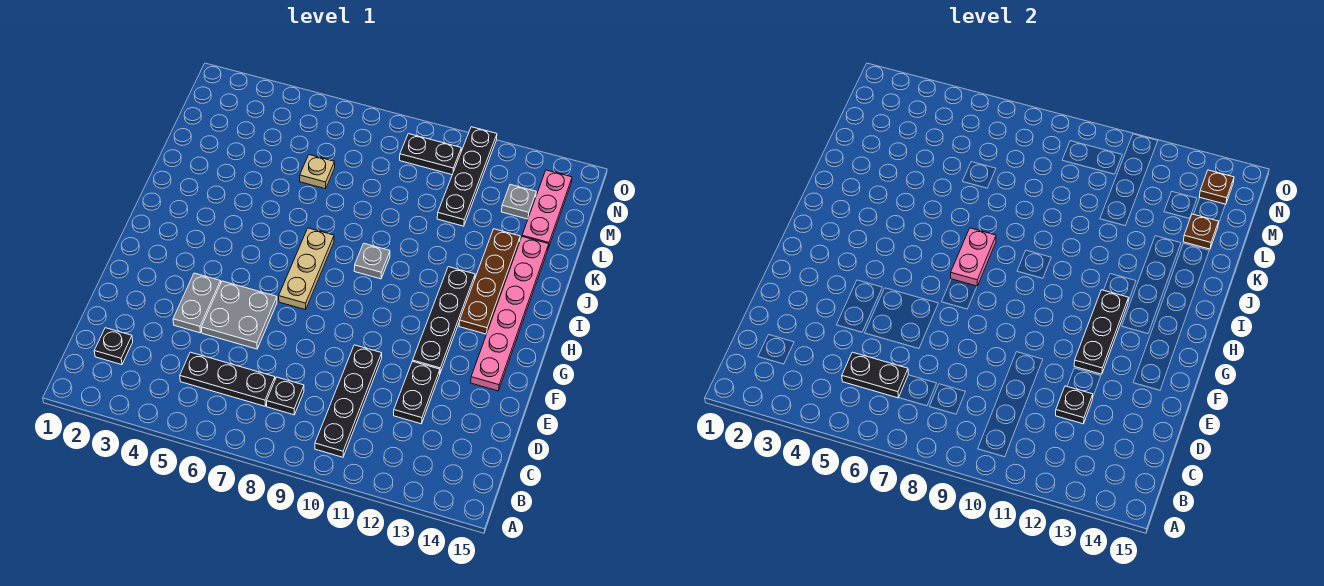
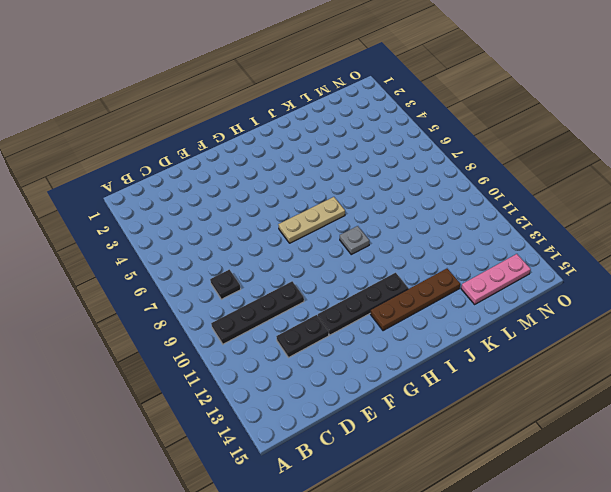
none -> black 1x1 plate [94,328,133,365]
none -> black 1x3 plate [180,352,275,406]
none -> grey 1x2 plate [173,273,221,333]

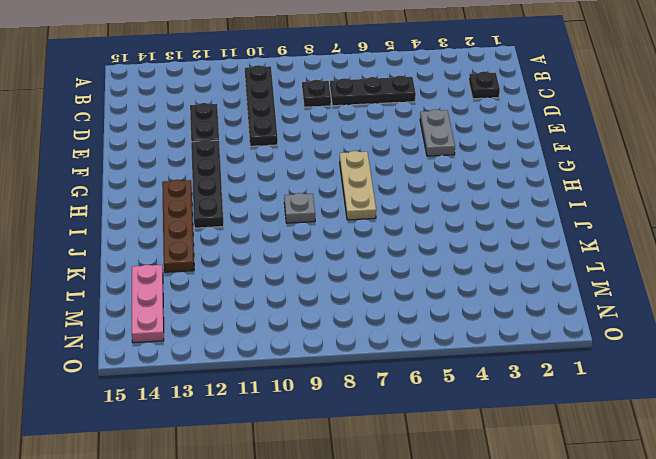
none -> grey 2x2 plate [201,281,277,349]
none -> pink 1x6 plate [471,237,549,391]
none -> tan 1x1 plate [300,155,335,189]

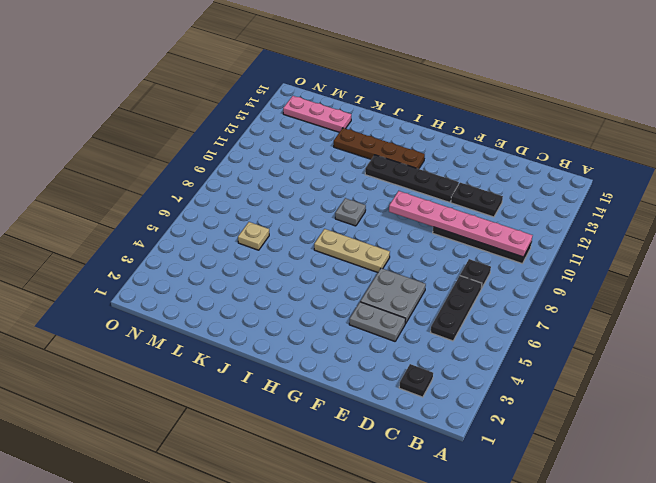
pink 1x6 plate [389,191,533,257] -> pink 1x6 plate moved to [471,237,549,391]
none -> black 1x4 plate [437,127,497,226]
none -> grey 1x1 plate [501,184,536,219]
none -> black 1x2 plate [400,134,461,175]

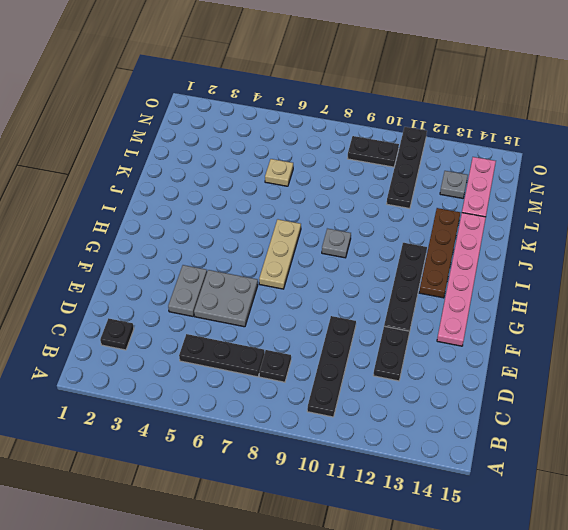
none -> black 1x2 plate [842,352,908,398]
none -> black 1x1 plate [1056,386,1093,424]
none -> black 1x3 plate [1074,290,1128,374]

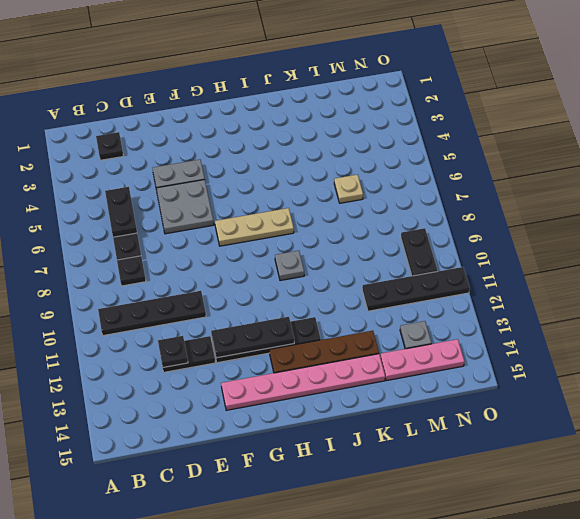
none -> pink 1x2 plate [951,228,996,286]
none -> brown 1x1 plate [1183,214,1219,249]
none -> brown 1x1 plate [1199,170,1234,205]

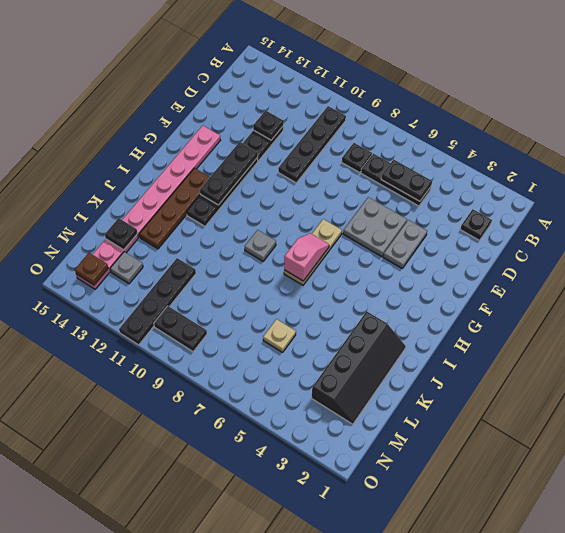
pink 1x2 slope [284,233,329,281] -> pink 1x2 plate [951,228,996,286]
black 2x4 slope [311,311,406,424] -> none
black 1x1 plate [105,218,138,250] -> brown 1x1 plate [1183,214,1219,249]

